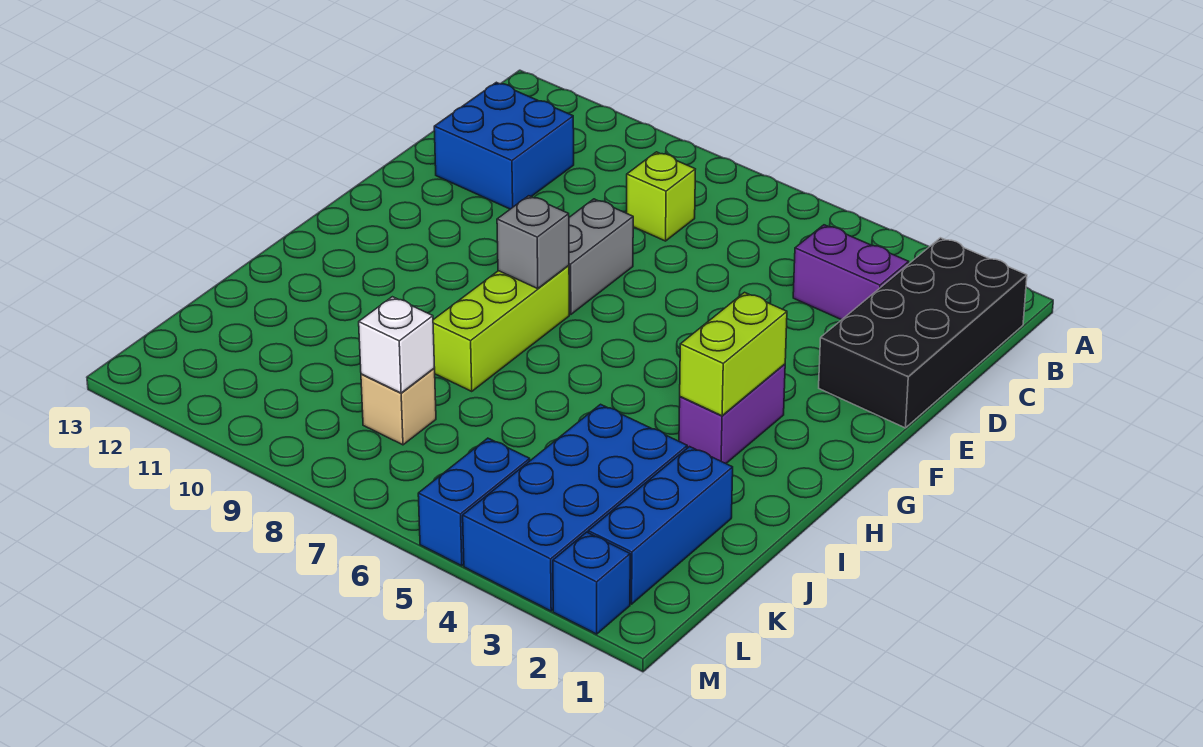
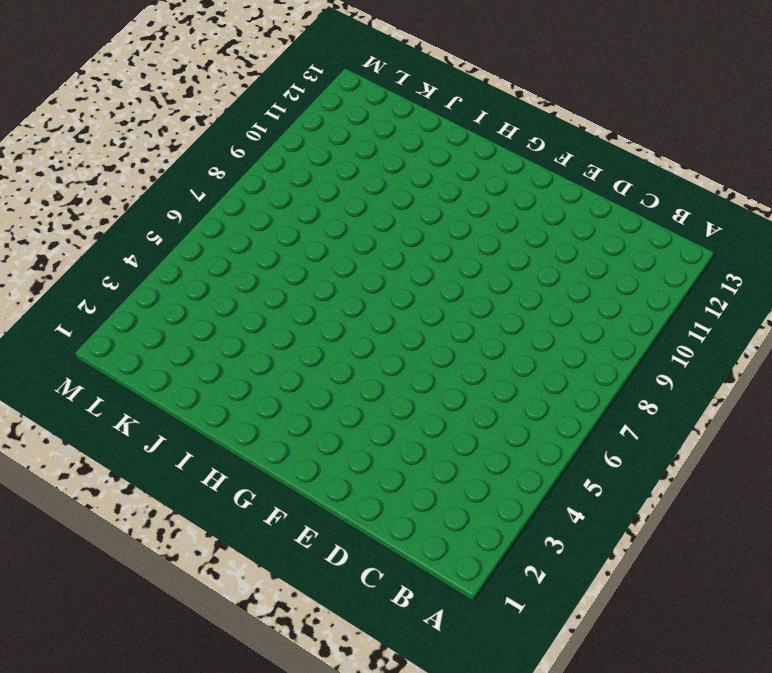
none -> black 2x4 brick [819,238,1027,428]
none -> purple 1x2 brick [793,225,909,320]
none -> lime 1x1 brick [627,152,695,241]

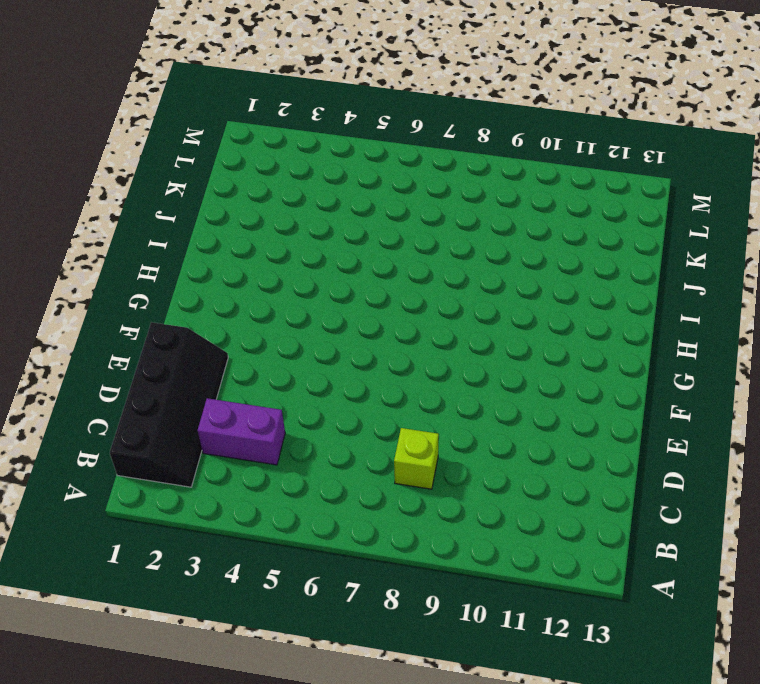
black 2x4 slope [110,322,228,487] -> black 2x4 brick [819,238,1027,428]
none -> blue 2x2 brick [434,82,574,209]
none -> grey 1x2 brick [569,199,633,314]
none -> purple 1x2 brick [679,364,785,463]

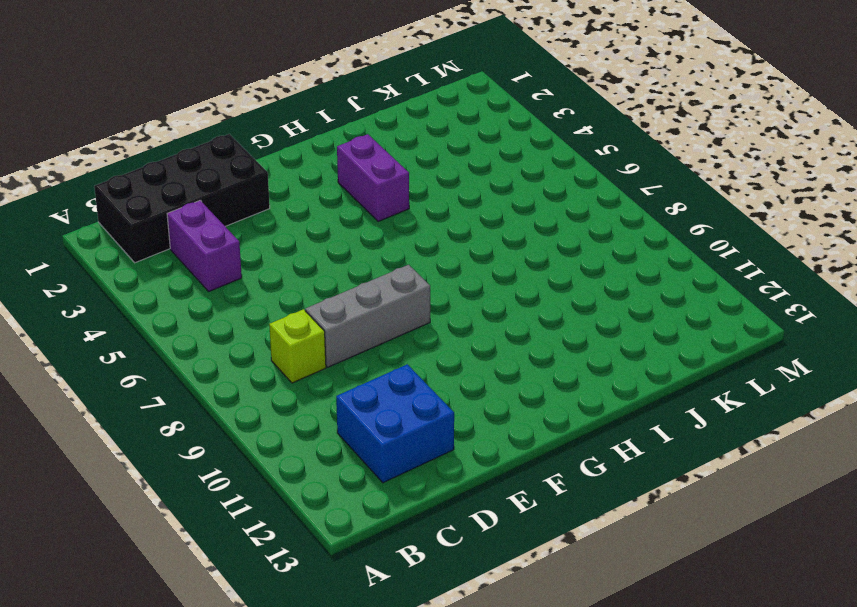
grey 1x3 brick [305,265,430,367] -> grey 1x2 brick [569,199,633,314]
purple 1x2 brick [337,134,409,221] -> purple 1x2 brick turned to [679,364,785,463]
none -> lime 1x3 brick [433,265,569,392]
none -> blue 1x3 brick [588,447,733,604]
none -> blue 2x4 brick [463,404,687,611]

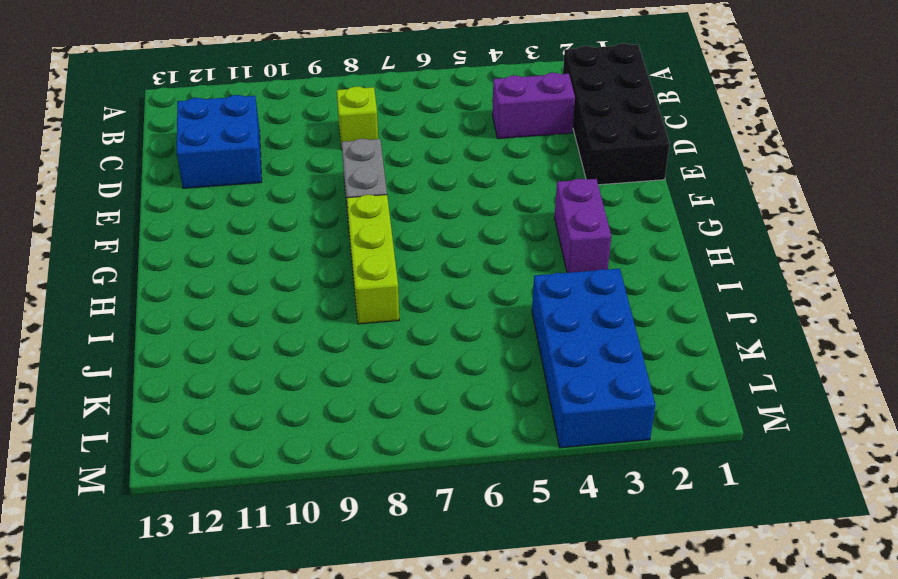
none -> blue 1x3 brick [588,447,733,604]
none -> tan 1x1 brick [361,369,436,445]
none -> blue 1x2 brick [418,438,530,566]

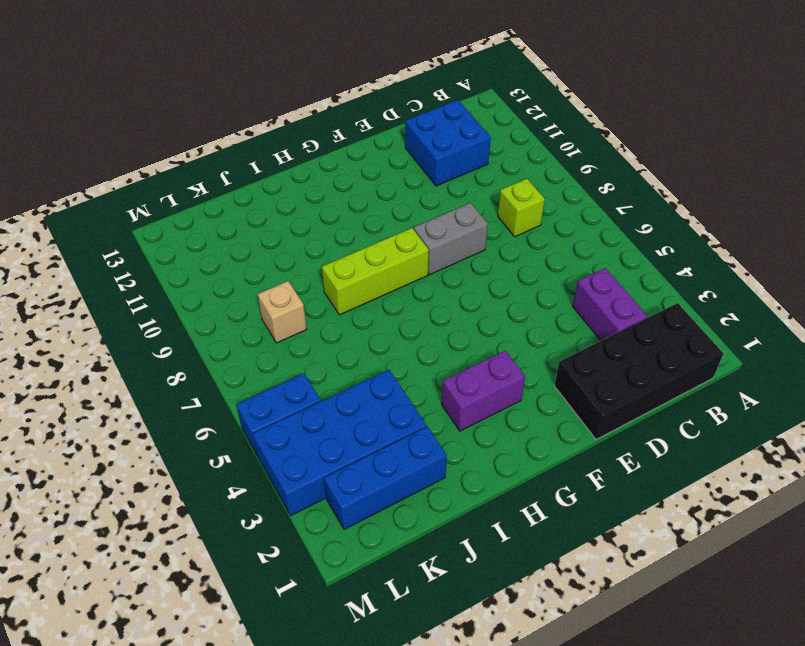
none -> blue 1x1 brick [553,532,630,634]
none -> lime 1x2 brick [680,292,787,416]
none -> grey 1x1 brick [497,196,569,289]

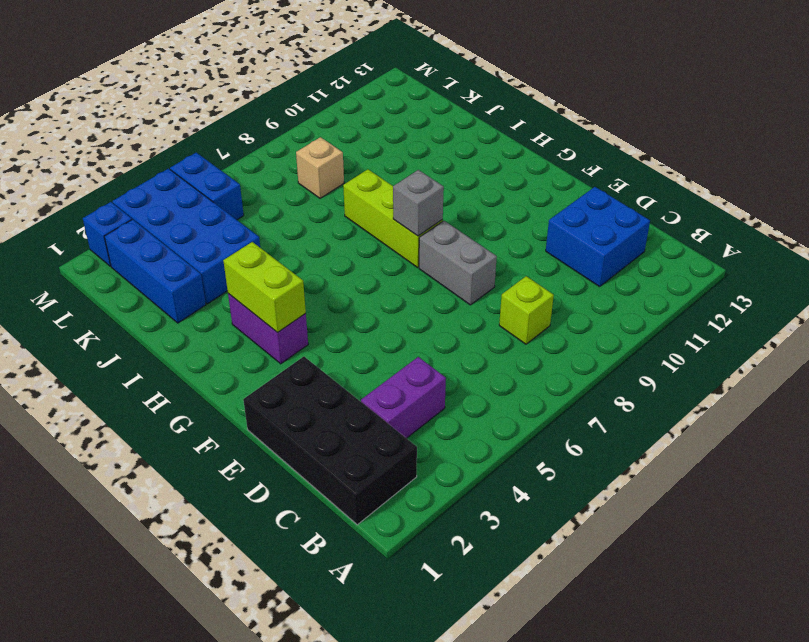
none -> white 1x1 brick [359,297,435,393]

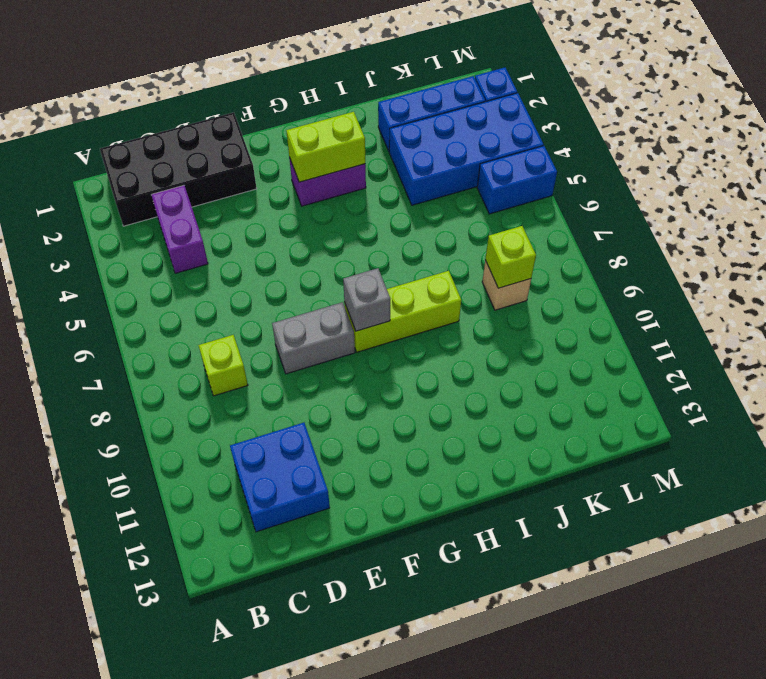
lime 1x1 brick [485,226,536,288] -> white 1x1 brick [359,297,435,393]

